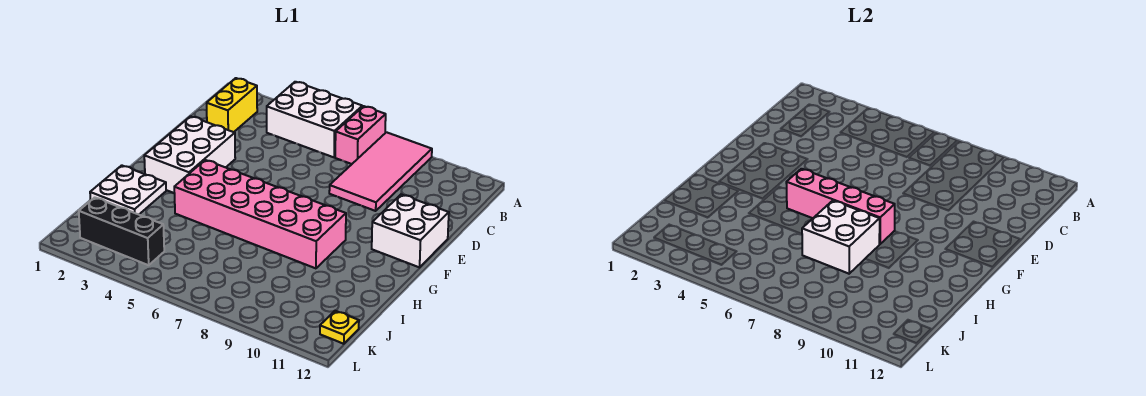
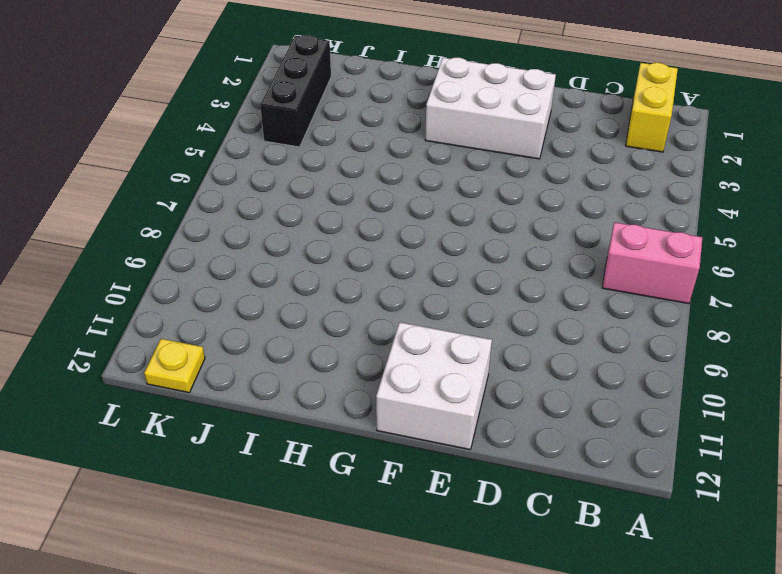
yellow 1x2 brick [626,63,678,152] -> yellow 1x2 brick turned to [207,78,257,132]
none -> white 2x3 brick [267,82,362,157]
none -> pink 2x4 tile [329,132,432,211]
none -> pink 2x6 brick [174,160,346,268]

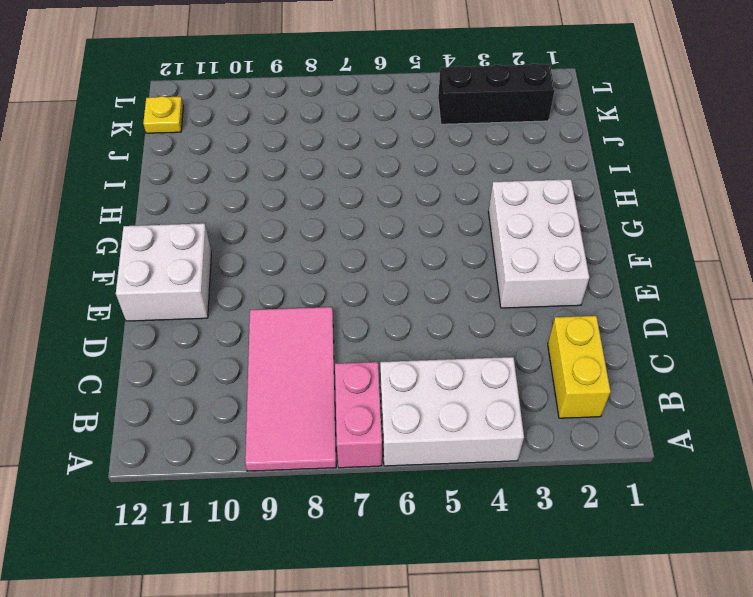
none -> pink 2x6 brick [174,160,346,268]
none -> white 2x2 plate [90,165,166,215]
none -> pink 1x4 brick [786,169,895,244]

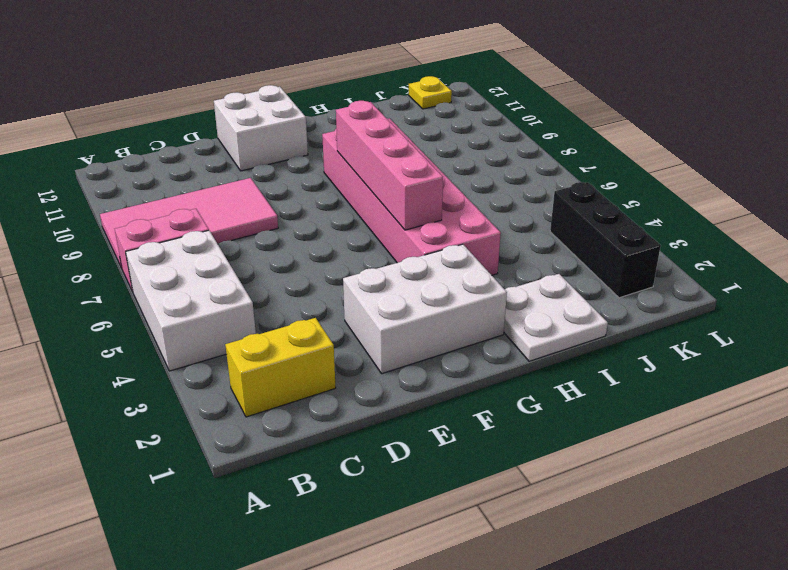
none -> white 2x2 brick [802,201,880,274]

